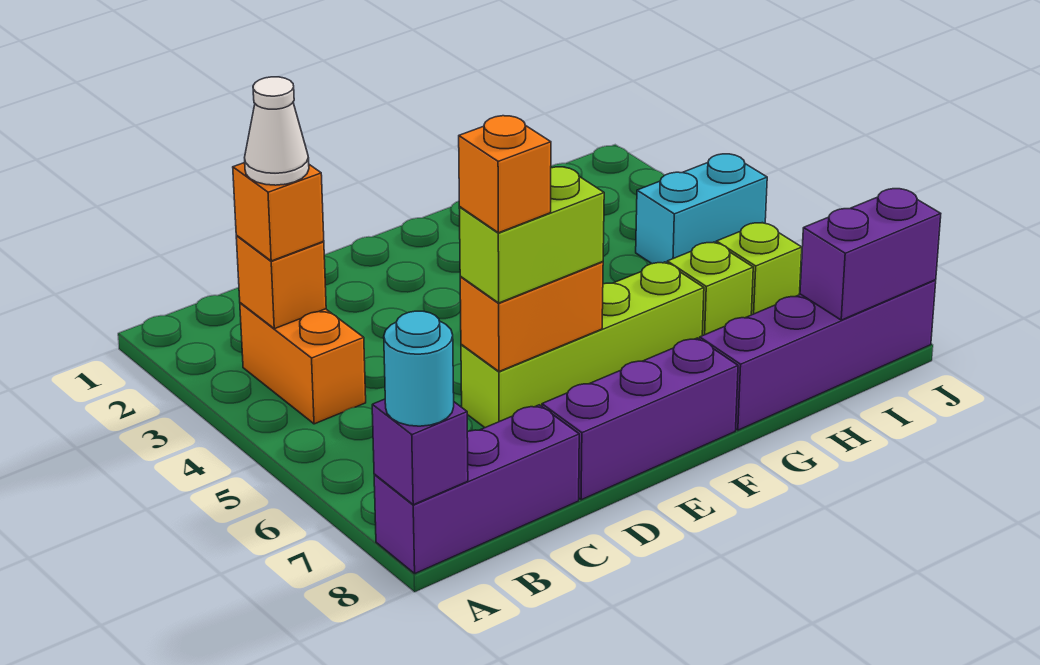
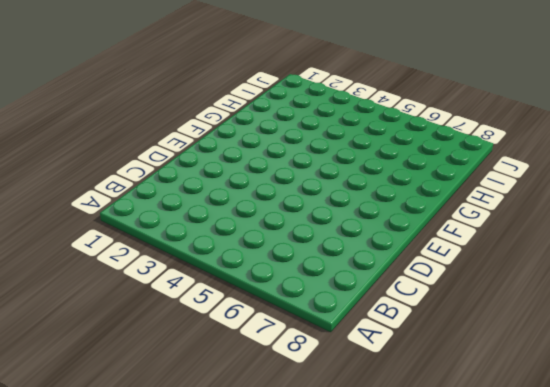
none -> purple 1x3 brick [374,405,579,573]
none -> orange 1x2 brick [240,303,366,424]
none -> lime 1x4 brick [461,262,704,428]

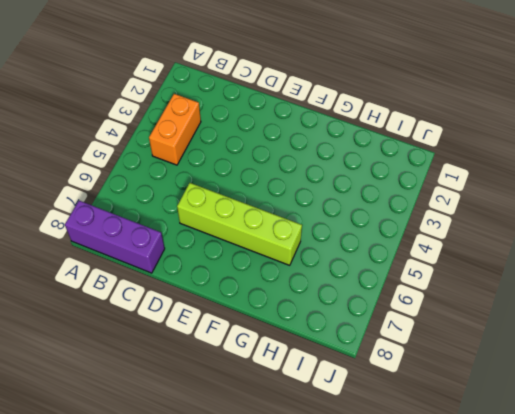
none -> purple 1x3 brick [542,338,738,500]
none -> purple 1x4 brick [700,280,936,430]
none -> lime 1x1 brick [667,242,753,336]

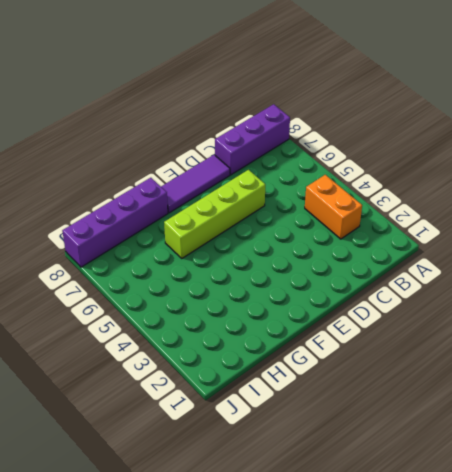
purple 1x3 tile [161,155,230,213] -> purple 1x3 brick [542,338,738,500]
none -> lime 1x1 brick [667,242,753,336]
none -> cyan 1x2 brick [636,154,767,264]
none -> lime 1x1 brick [716,223,802,315]

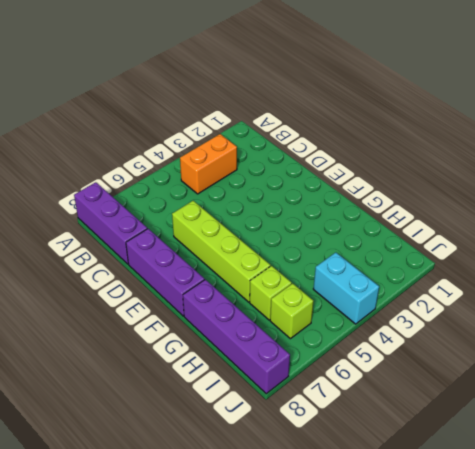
none -> purple 1x1 brick [372,399,468,505]
none -> orange 1x1 brick [236,236,326,329]
none -> orange 1x2 brick [460,262,603,371]

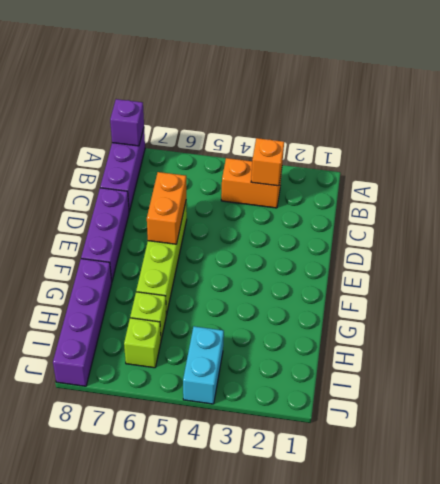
none -> purple 1x2 brick [800,189,941,320]
none -> cyan 1x1 round brick [384,311,454,426]
none -> orange 1x1 brick [233,163,324,261]

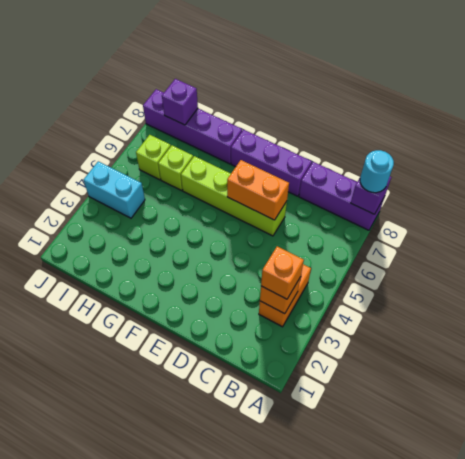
purple 1x1 brick [162,79,198,125] -> purple 1x2 brick [800,189,941,320]
none -> lime 1x2 brick [459,167,604,303]
none -> white 1x1 cone [245,77,309,185]
none -> orange 1x1 brick [459,116,551,233]

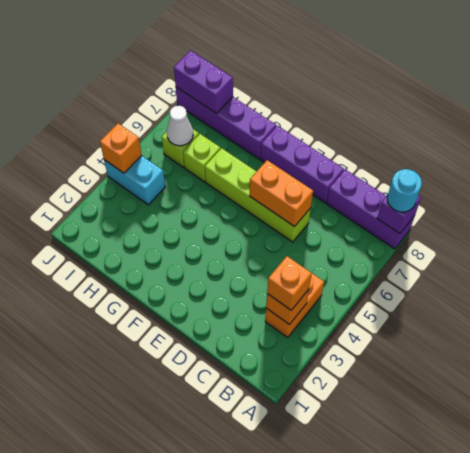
white 1x1 cone [167,106,193,146] -> white 1x1 cone moved to [245,77,309,185]
orange 1x1 brick [100,123,142,173] -> orange 1x1 brick moved to [459,116,551,233]
none -> lime 1x2 brick [459,167,604,303]

